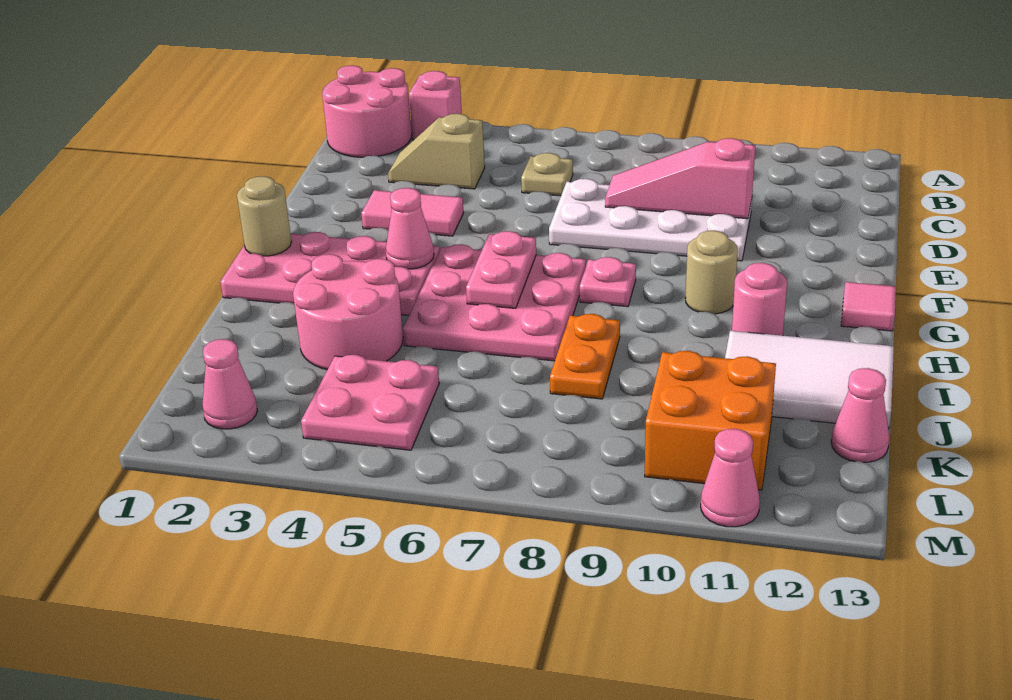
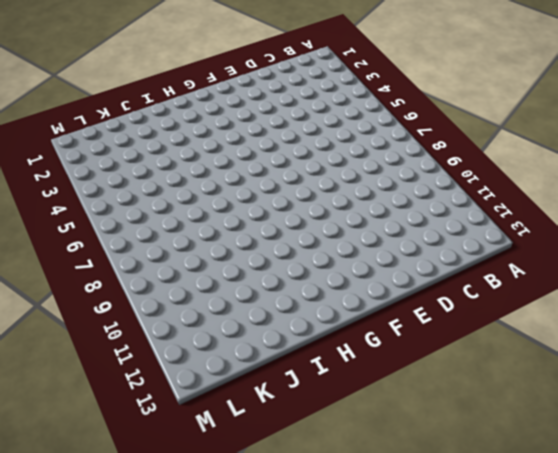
none -> pink 2x2 round brick [322,65,412,157]
none -> pink 1x1 brick [409,71,462,140]
none -> tan 1x2 slope [388,114,485,189]

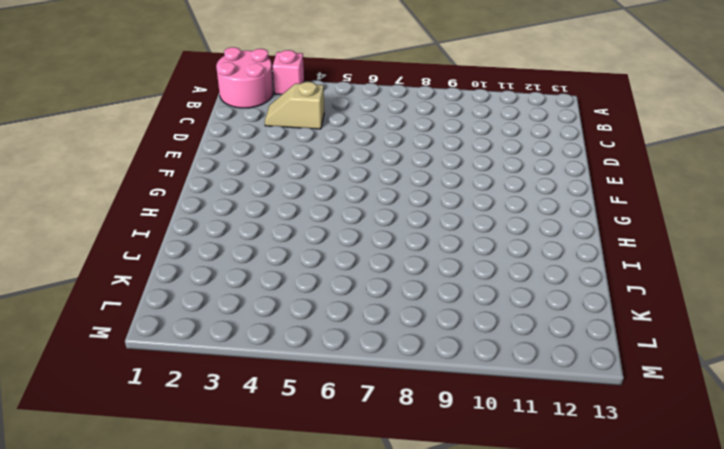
none -> tan 1x1 plate [521,153,573,196]
none -> white 2x4 plate [549,179,752,261]
none -> pink 1x2 tile [361,190,463,236]

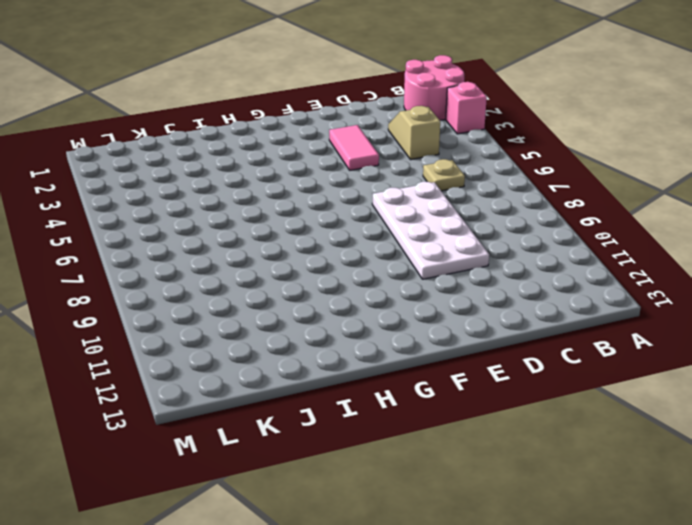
none -> pink 2x4 plate [220,232,440,315]
none -> pink 3x3 plate [403,244,586,361]
none -> pink 1x1 plate [580,257,636,307]

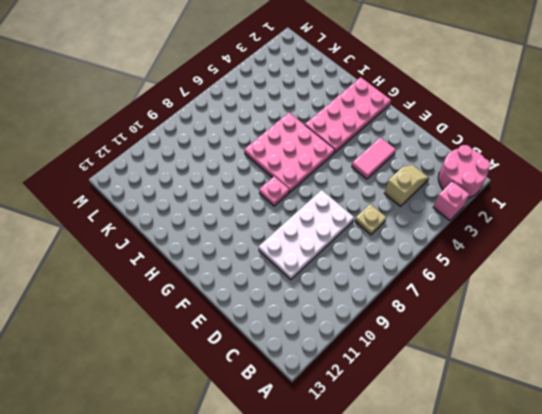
none -> tan 1x1 round brick [685,231,738,314]
none -> pink 1x1 tile [841,282,896,331]
none -> pink 1x1 round brick [732,263,787,336]

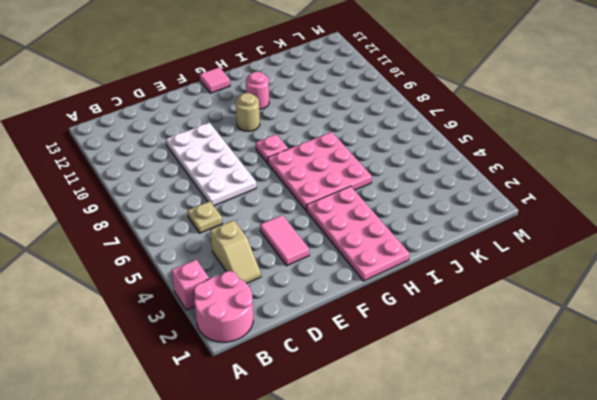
none -> pink 2x2 round brick [293,254,403,370]
none -> orange 1x2 plate [550,314,620,399]
none -> white 2x3 tile [725,331,894,429]

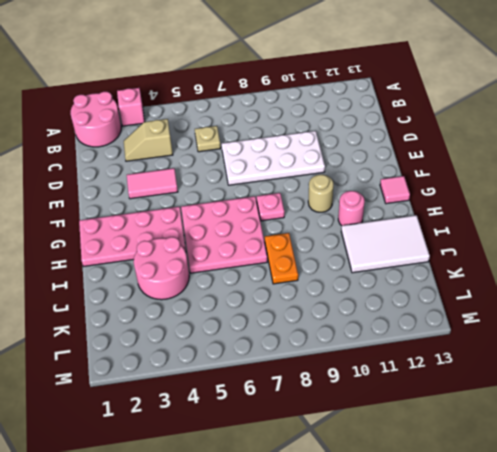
none -> pink 2x2 plate [301,355,439,450]
none -> orange 2x2 brick [645,351,776,490]
none -> pink 1x1 cone [831,368,889,462]

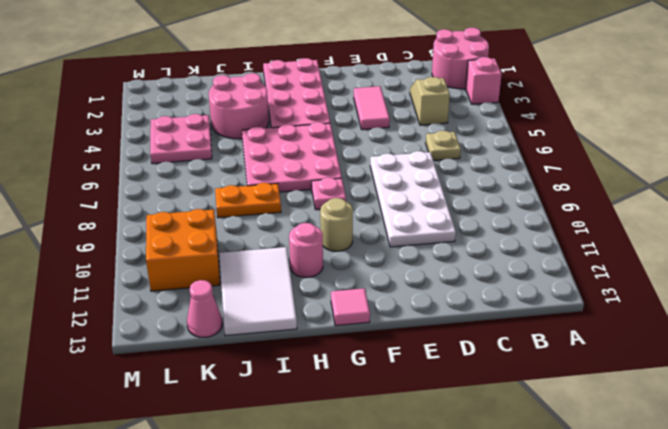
none -> pink 1x1 cone [202,339,257,429]
none -> pink 1x1 cone [701,429,760,527]
none -> pink 1x3 slope [605,138,755,219]

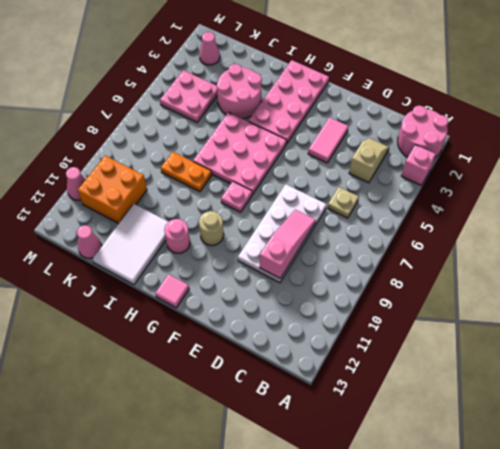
none -> tan 1x1 round brick [237,176,291,256]
none -> pink 1x1 cone [386,188,434,269]
none -> pink 1x2 plate [466,231,536,308]

